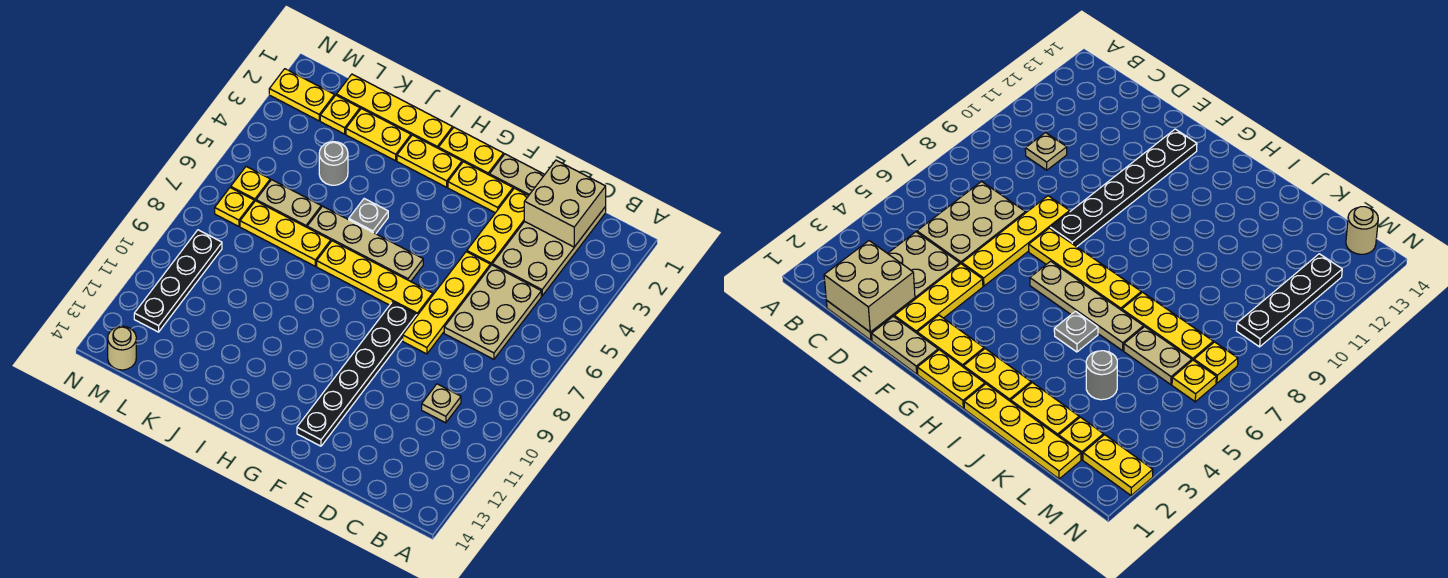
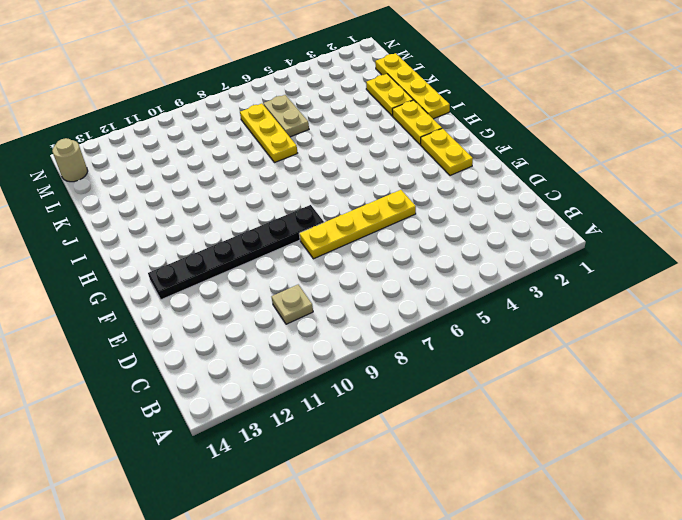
none -> tan 2x4 plate [492,207,606,296]
none -> tan 2x3 plate [444,265,541,359]
none -> tan 1x2 plate [490,154,545,196]

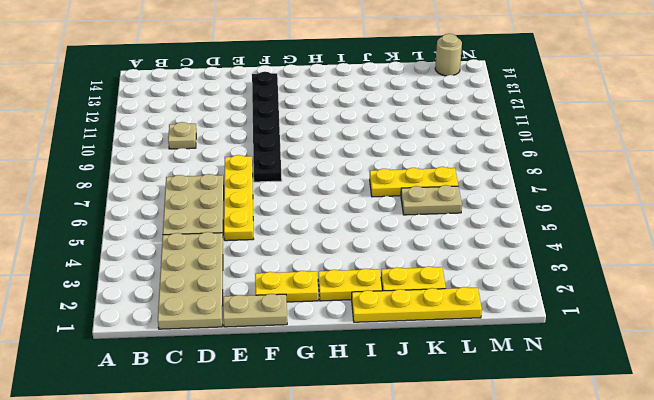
none -> yellow 1x3 plate [467,188,528,266]
none -> yellow 1x4 plate [317,241,433,315]
none -> yellow 1x2 plate [439,127,504,175]

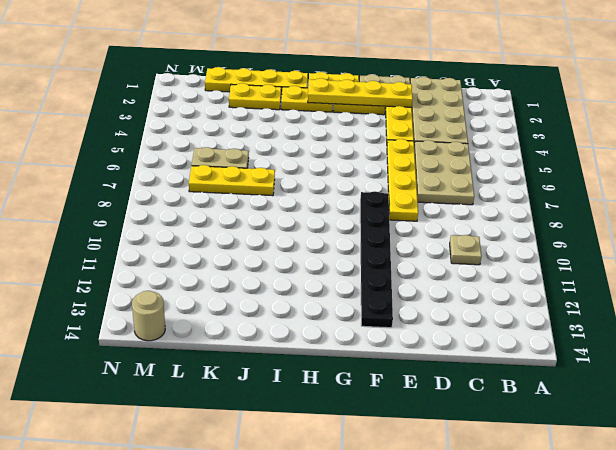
yellow 1x4 plate [308,78,413,107] -> yellow 1x4 plate moved to [317,241,433,315]
none -> tan 1x4 plate [307,206,423,281]
none -> grey 1x1 plate [349,199,388,234]
none -> grey 1x1 round brick [319,142,348,185]

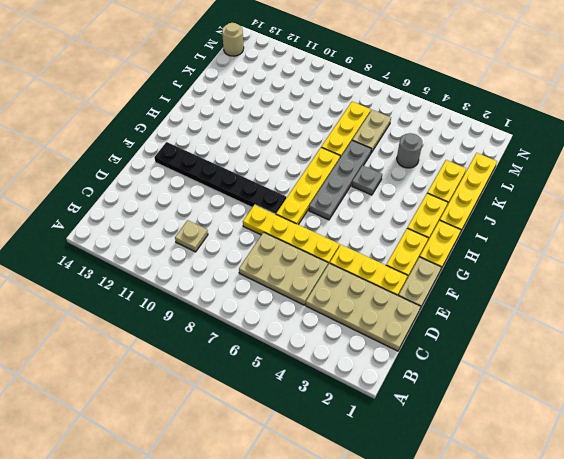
grey 1x4 plate [309,141,371,220] -> tan 1x4 plate [307,206,423,281]
none -> yellow 1x1 plate [320,95,360,134]
none -> yellow 1x2 plate [269,69,334,121]
none -> yellow 1x1 plate [231,167,270,202]

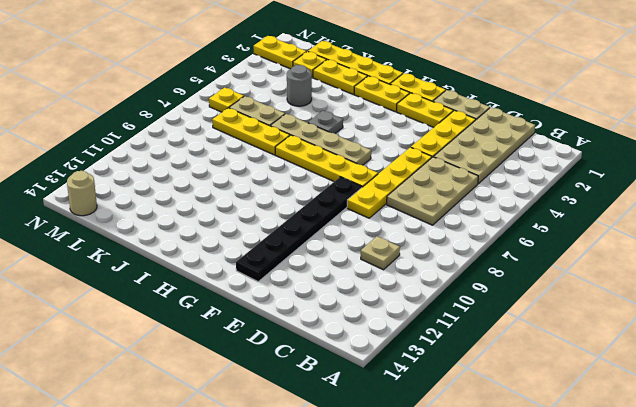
none -> yellow 1x1 plate [215,188,254,226]
none -> black 1x4 plate [134,230,222,332]
none -> tan 2x2 brick [524,160,606,247]

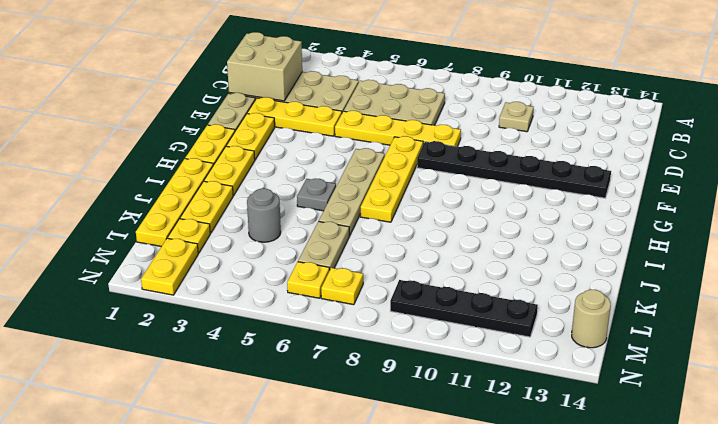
none -> yellow 1x3 plate [240,201,331,266]

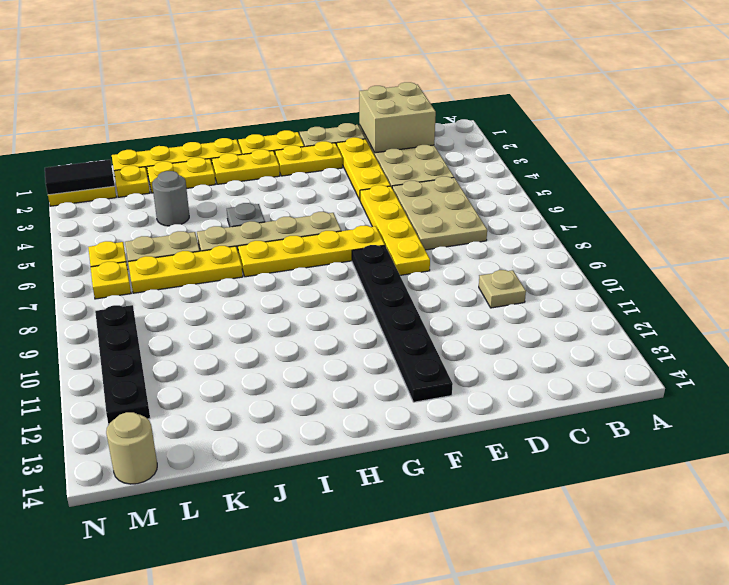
black 1x2 tile [45,160,115,195] -> none

